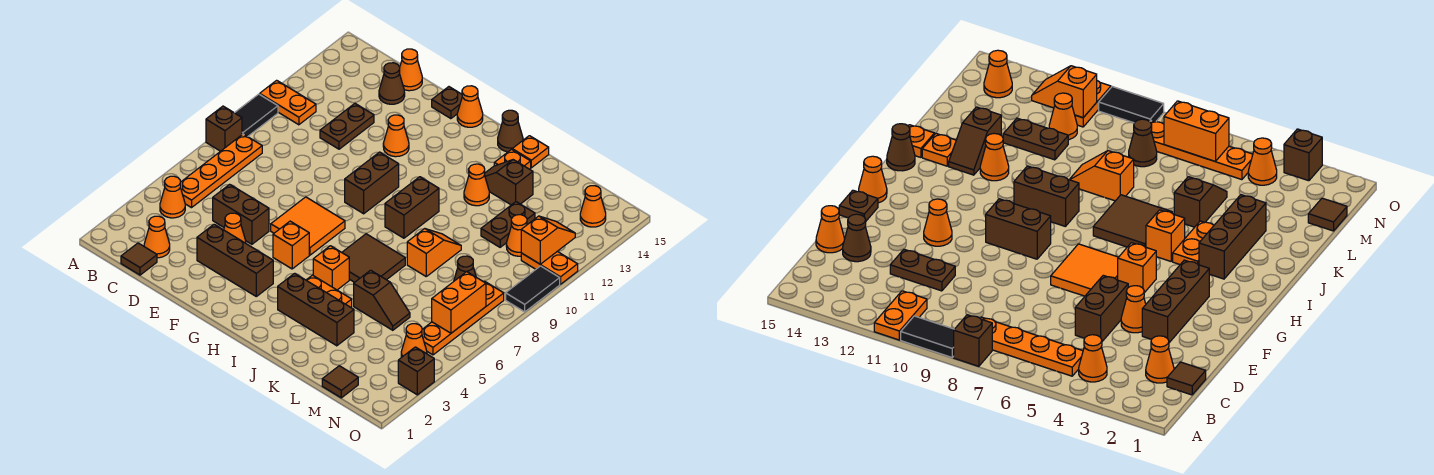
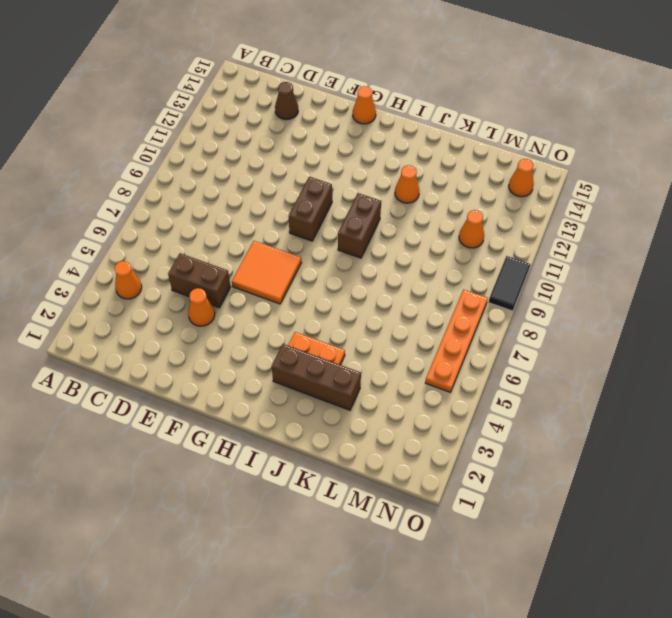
none -> brown 1x1 brick [206,106,242,151]
none -> black 1x2 tile [235,94,278,137]
none -> orange 1x2 plate [260,80,316,125]
none -> orange 1x4 plate [180,134,262,208]

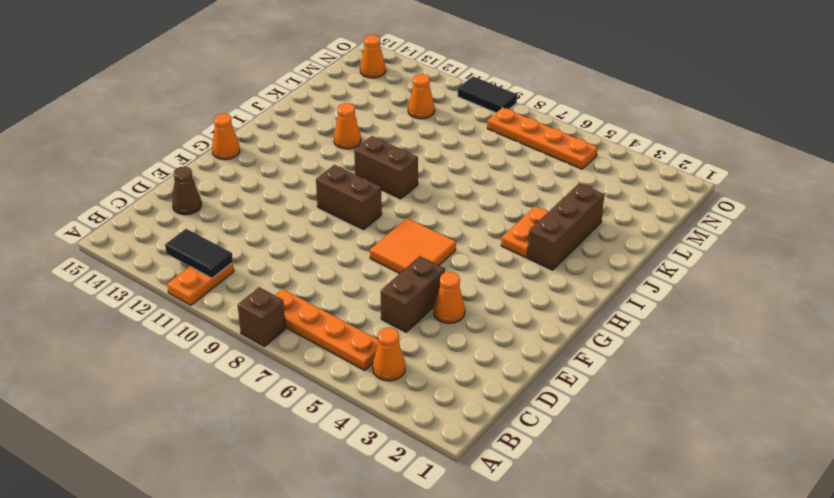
black 1x2 tile [165,229,233,278] -> black 1x2 tile moved to [235,94,278,137]
none -> brown 1x1 tile [121,243,157,275]
none -> orange 1x1 cone [144,216,170,258]
none -> brown 1x2 plate [320,104,374,149]
none -> orange 1x1 cone [400,49,422,91]

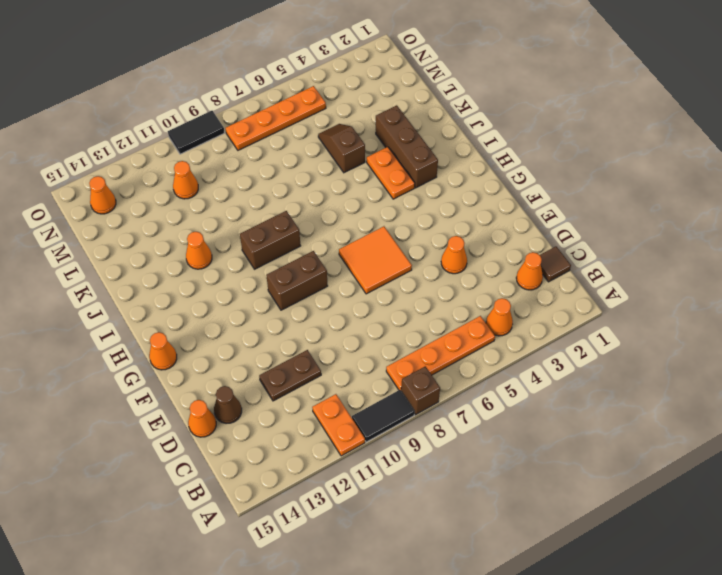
none -> brown 1x2 brick [213,184,269,244]
none -> brown 1x3 brick [197,224,273,296]
none -> orange 1x1 cone [383,115,409,157]
none -> brown 1x1 plate [432,87,462,119]

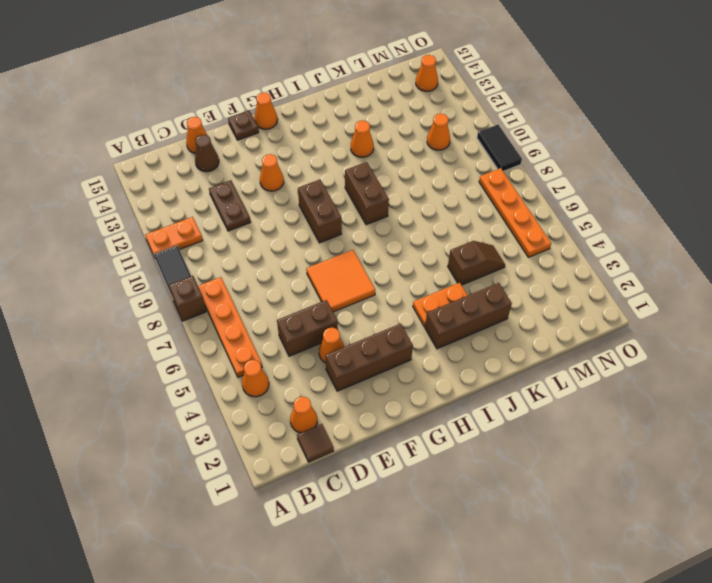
none -> orange 1x1 brick [273,221,309,269]
none -> orange 1x1 brick [313,246,349,290]
none -> brown 2x2 tile [342,234,405,282]
none -> brown 1x1 cone [498,110,523,152]

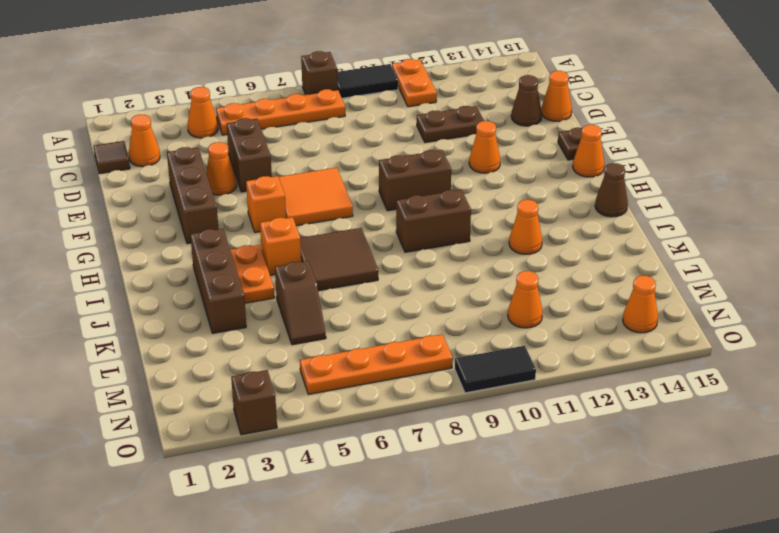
none -> brown 1x2 slope [485,160,533,205]
none -> orange 1x1 plate [494,150,531,169]
none -> orange 1x1 plate [512,136,549,168]
none -> orange 1x2 slope [407,229,461,276]

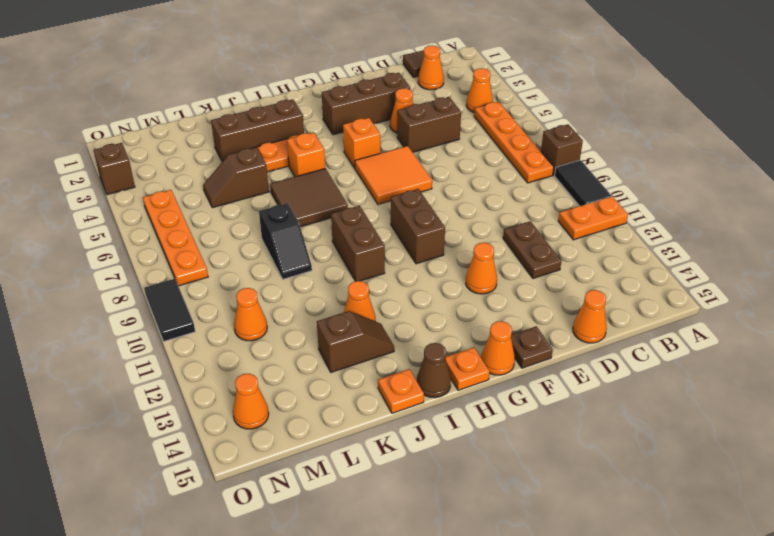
orange 1x1 plate [446,347,490,390] -> orange 1x1 plate moved to [494,150,531,169]
black 1x2 slope [259,203,312,279] -> orange 1x2 slope [407,229,461,276]
none -> brown 1x1 cone [379,63,405,104]
none -> brown 1x2 plate [481,202,535,247]
none -> brown 1x1 tile [322,366,358,398]
none -> brown 1x1 cone [454,256,476,281]

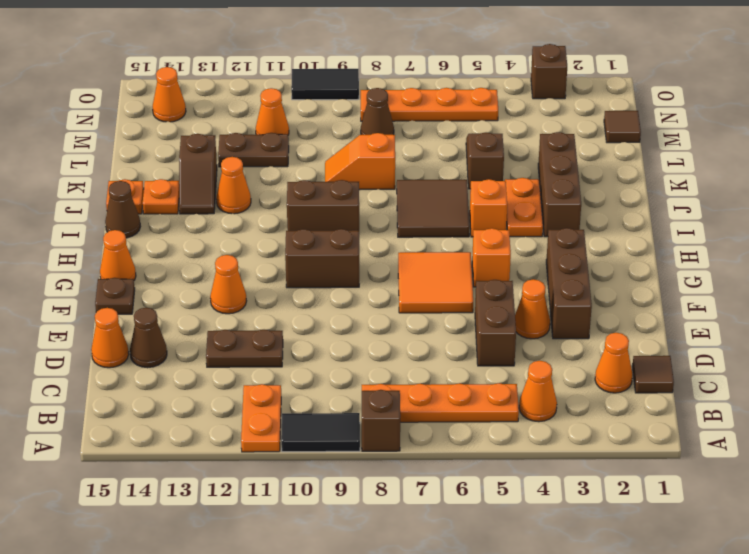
none -> orange 1x1 cone [401,324,427,357]
none -> orange 1x2 plate [521,251,578,284]
none -> orange 1x2 brick [432,272,486,333]
none -> orange 1x2 slope [521,216,575,264]

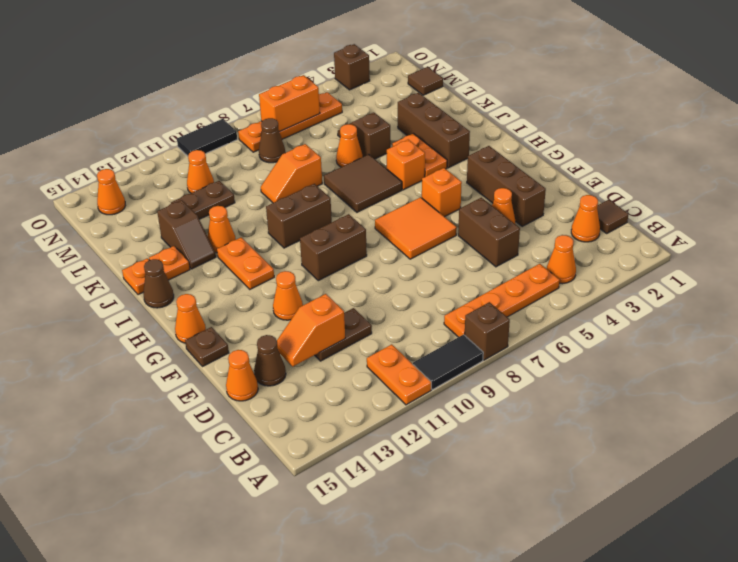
orange 1x2 slope [277,294,345,367] -> orange 1x2 slope moved to [521,216,575,264]
orange 1x2 plate [217,237,274,289] -> orange 1x2 plate moved to [521,251,578,284]
orange 1x1 cone [336,124,363,167] -> orange 1x1 cone moved to [401,324,427,357]

